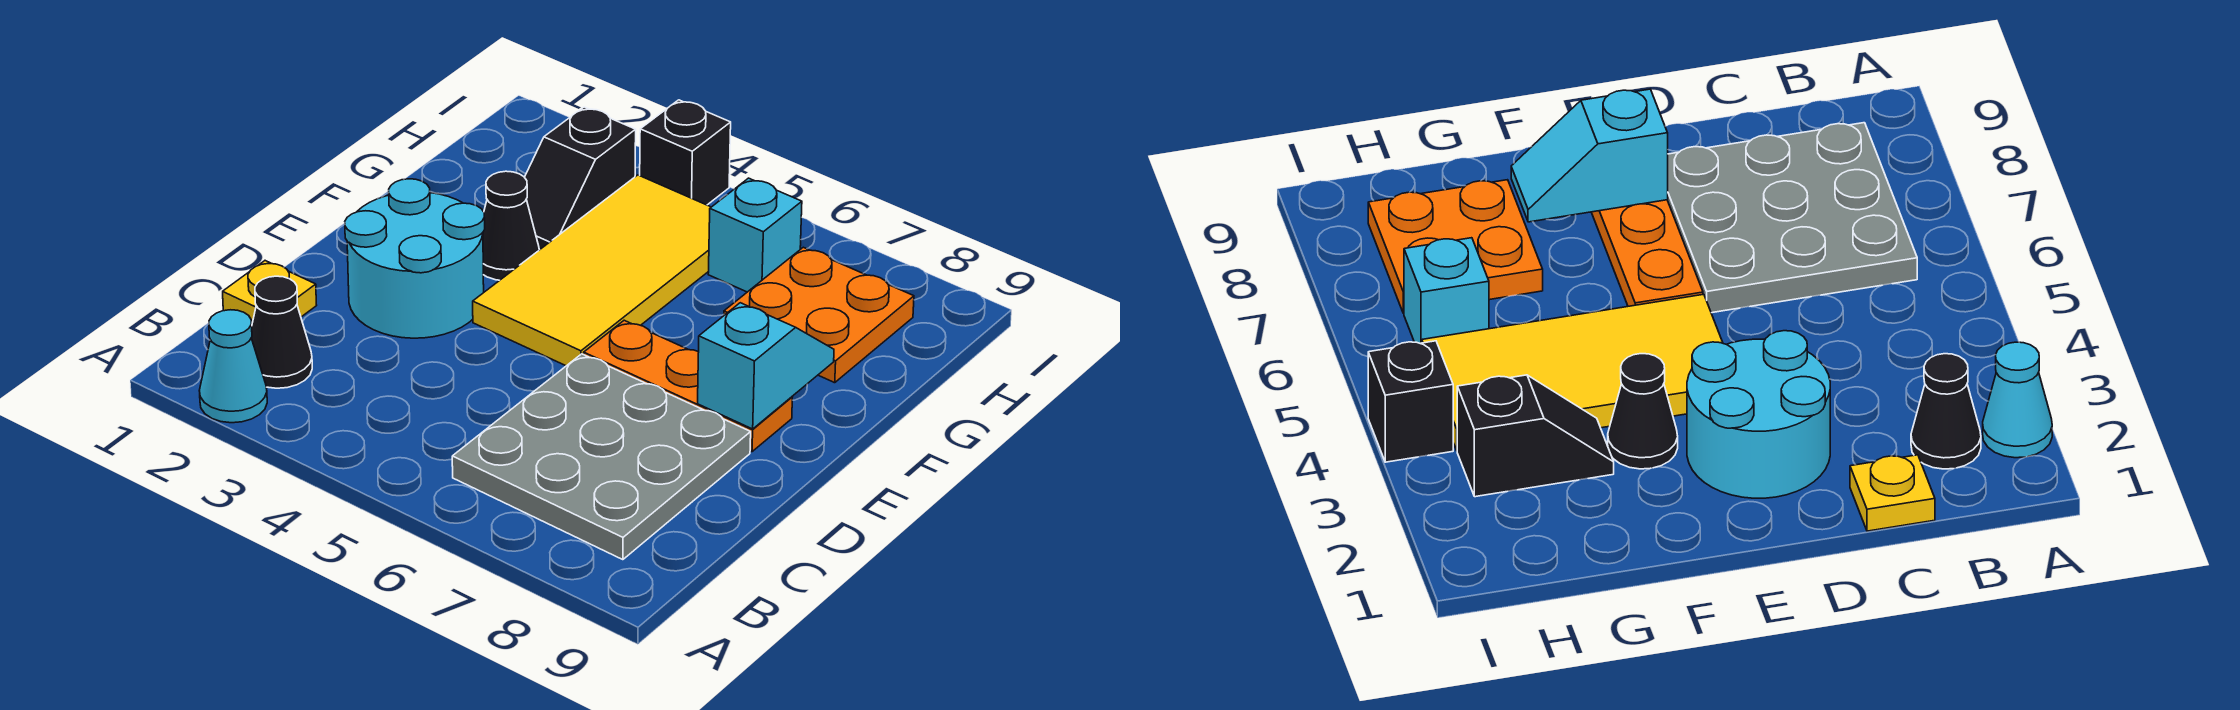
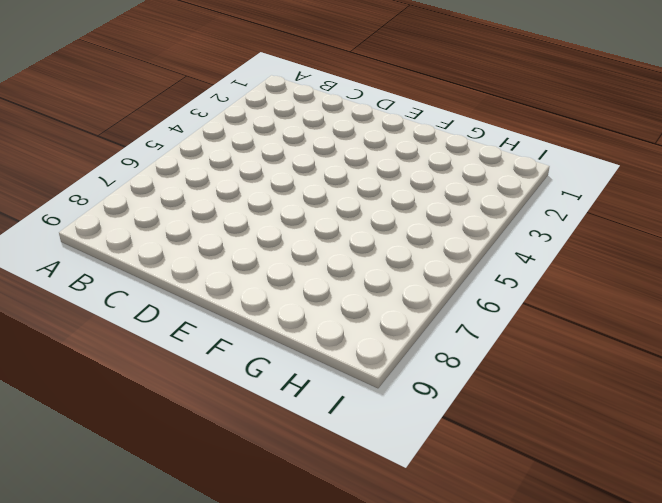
none -> cyan 1x1 cone [199,310,267,423]
none -> black 1x1 cone [251,276,312,388]
none -> grey 3x3 plate [452,354,751,560]

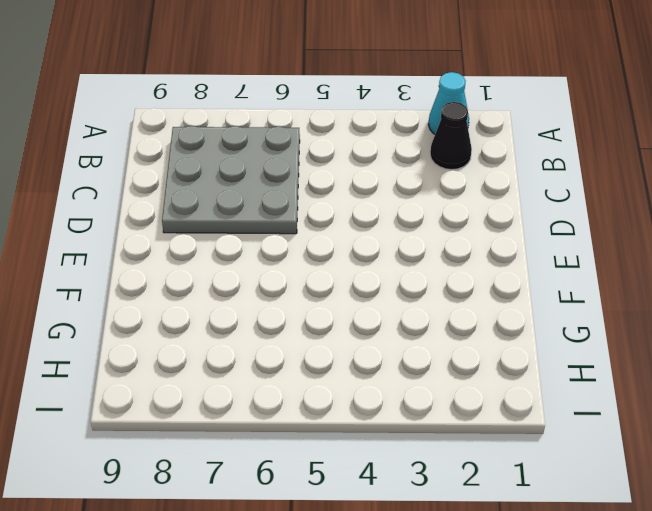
none -> yellow 1x1 plate [223,261,317,324]
none -> cyan 2x2 round brick [345,179,485,338]
none -> yellow 2x4 tile [473,175,711,366]

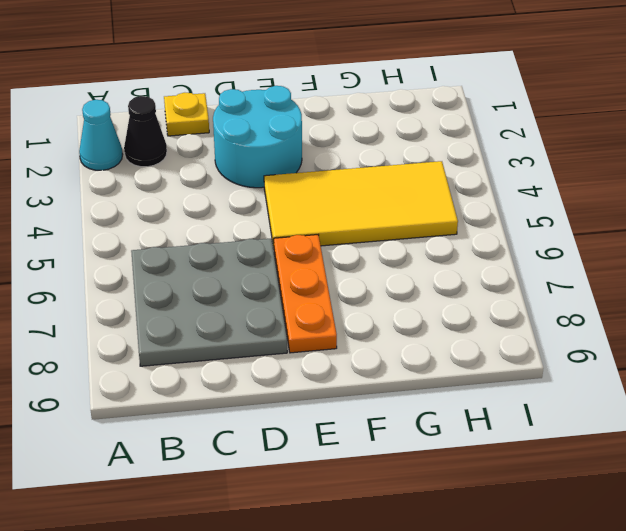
none -> black 1x1 cone [483,171,539,280]
none -> black 1x2 slope [525,107,636,250]
none -> orange 2x2 plate [724,247,914,383]

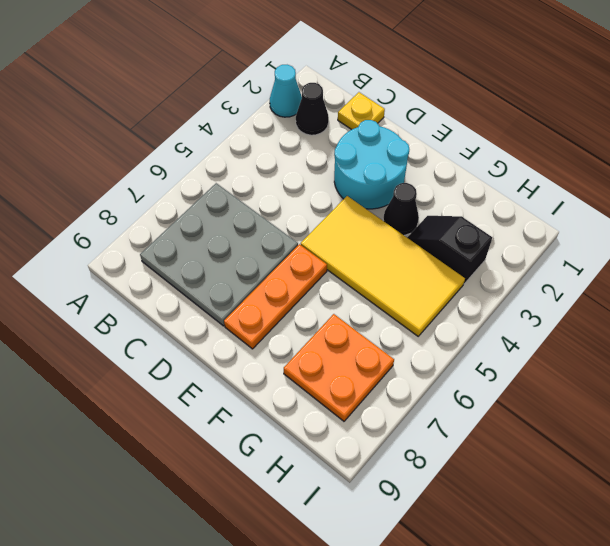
none -> cyan 1x1 brick [708,178,802,292]
none -> black 1x1 brick [640,100,731,205]
none -> cyan 1x2 slope [698,303,834,429]

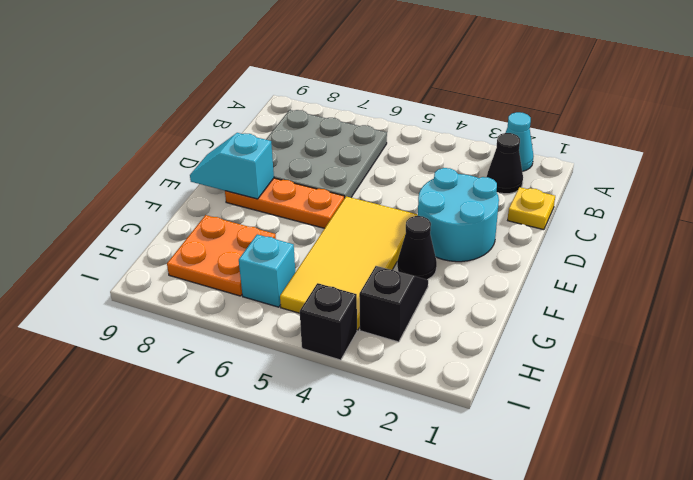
cyan 1x2 slope [190,133,274,199] -> cyan 1x2 slope turned to [698,303,834,429]

